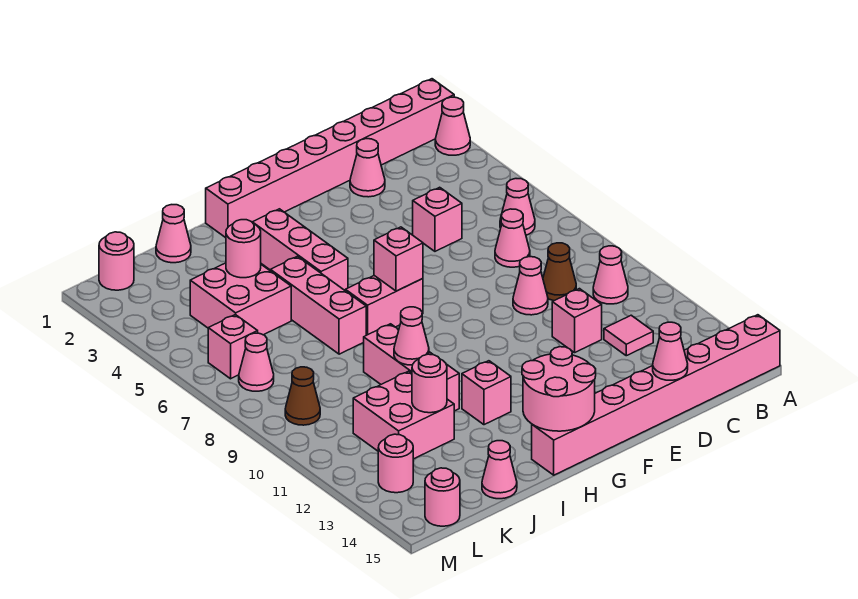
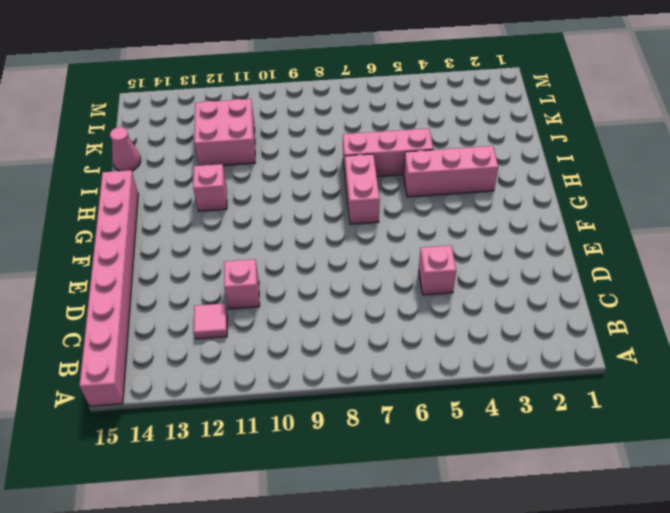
none -> pink 1x8 brick [206,79,454,238]
none -> pink 1x1 cone [435,97,470,155]
none -> pink 1x1 cone [500,179,535,235]
none -> pink 1x1 cone [593,246,628,304]

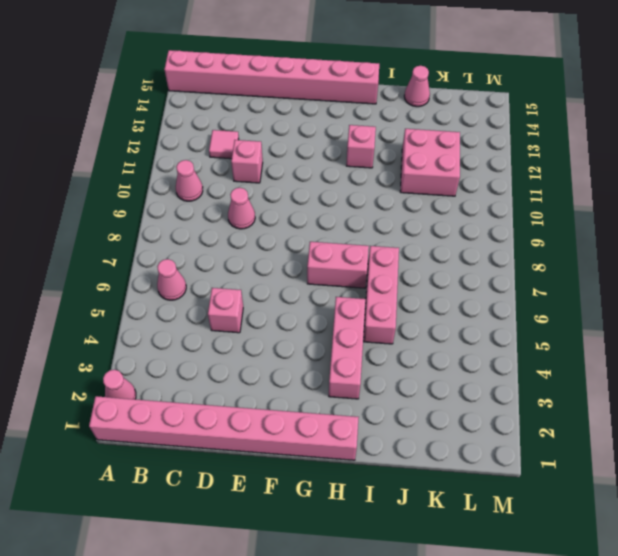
none -> pink 1x1 cone [495,209,530,267]
none -> brown 1x1 cone [543,243,576,301]
none -> pink 1x1 cone [350,139,385,197]
none -> pink 1x3 brick [364,324,459,411]

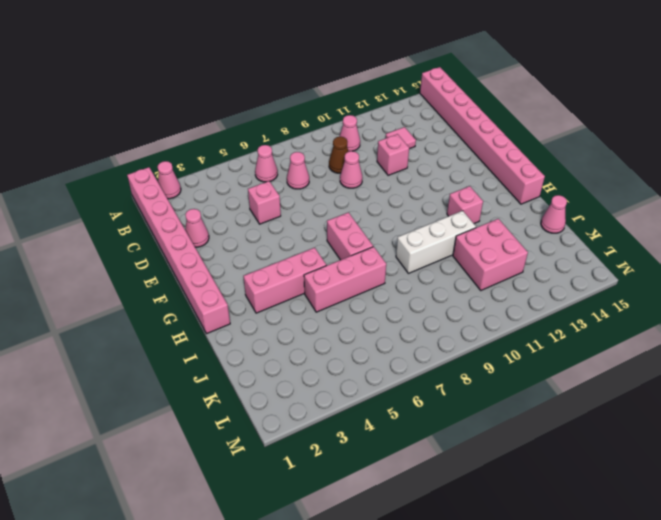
white 1x3 brick [396,211,476,273] -> pink 1x3 brick [364,324,459,411]
none -> pink 1x1 cone [156,205,191,263]
none -> pink 2x2 brick [190,263,291,335]
none -> pink 1x1 round brick [99,232,134,290]
none -> pink 1x1 brick [208,315,258,379]

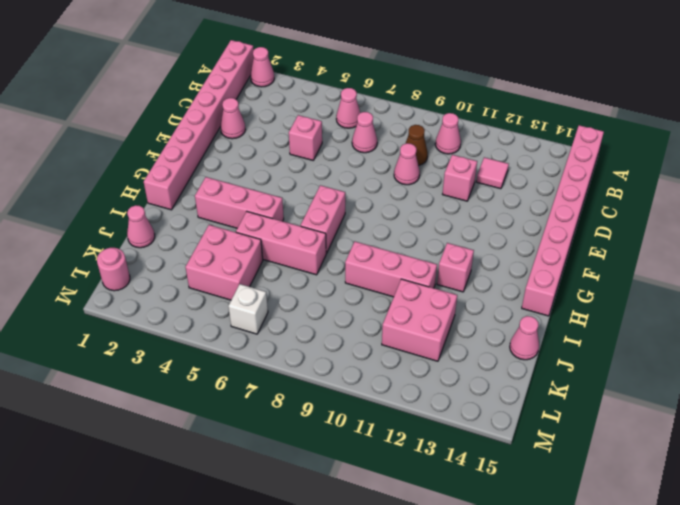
white 1x1 brick [228,284,268,334] -> pink 1x1 brick [208,315,258,379]
none -> pink 1x1 cone [239,333,274,391]
none -> brown 1x1 cone [285,367,320,425]
none -> pink 1x1 round brick [378,434,413,493]
none -> pink 1x1 round brick [425,468,460,526]

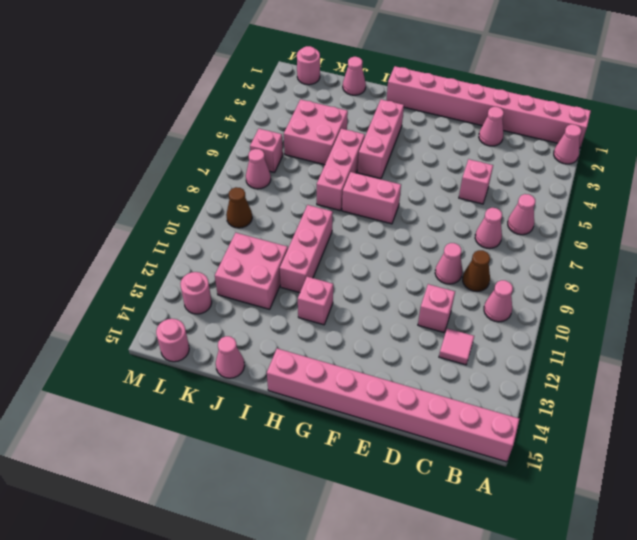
none -> pink 1x1 cone [653,322,688,380]
none -> pink 1x1 brick [374,227,423,291]
none -> pink 2x2 round brick [522,347,596,431]
none -> pink 1x1 cone [394,307,429,365]

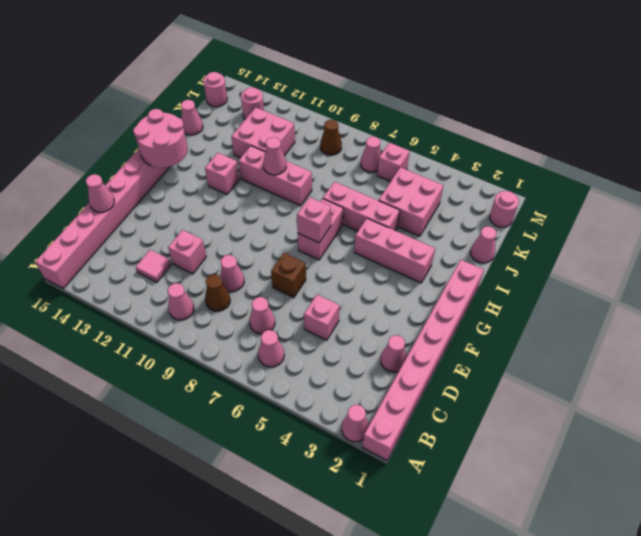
brown 1x1 brick [271,253,306,298] -> none
none -> pink 1x1 round brick [226,220,261,278]
none -> pink 1x1 round brick [412,354,447,413]

